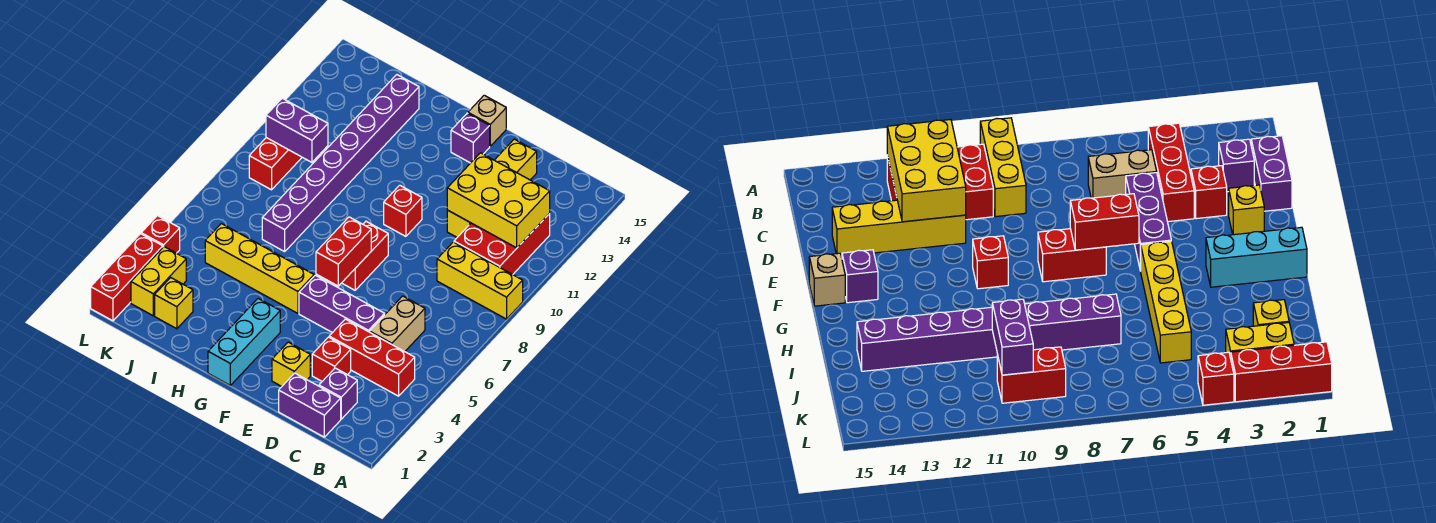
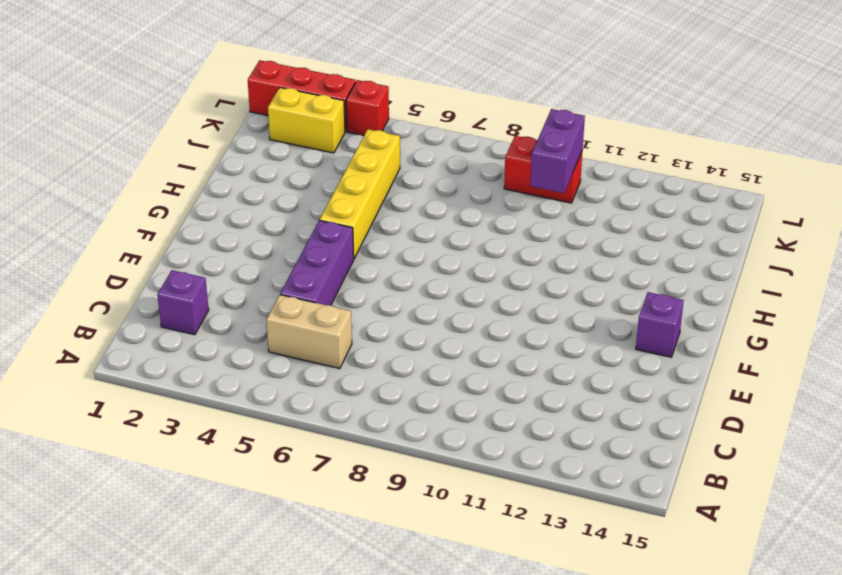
none -> yellow 1x3 brick [437,242,523,319]
none -> red 1x3 brick [329,319,415,396]
none -> red 2x3 brick [454,213,550,275]

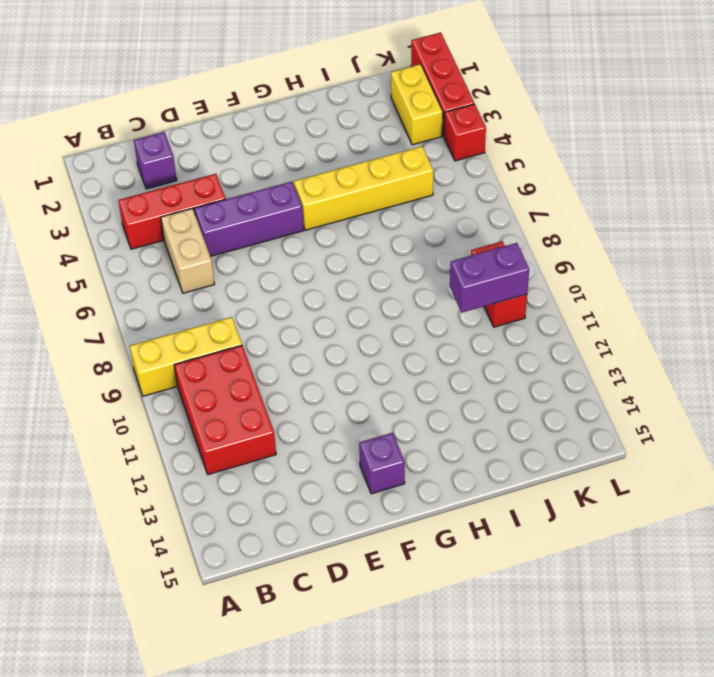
none -> purple 1x2 brick [279,373,341,437]
none -> red 1x1 brick [312,337,351,381]
none -> yellow 1x4 brick [447,139,537,237]

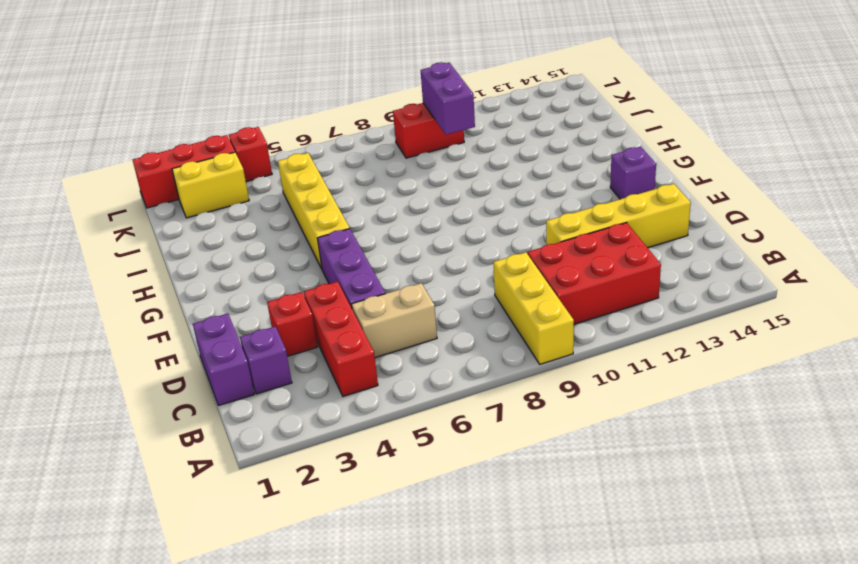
none -> yellow 1x1 brick [272,342,310,386]
none -> red 1x2 brick [342,221,388,290]
none -> red 1x1 brick [384,185,422,236]

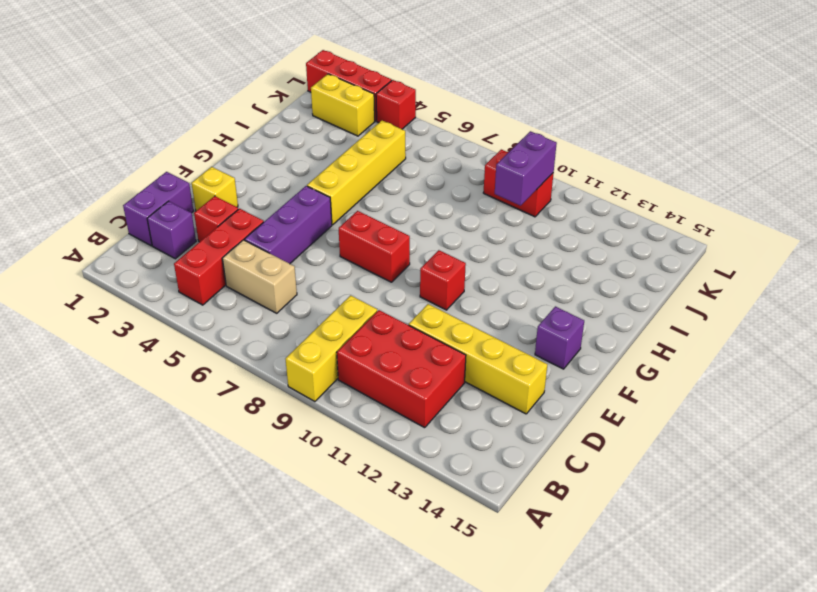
none -> tan 1x1 brick [468,95,506,146]
none -> cyan 1x3 brick [208,298,280,385]
none -> purple 1x8 brick [262,75,419,252]

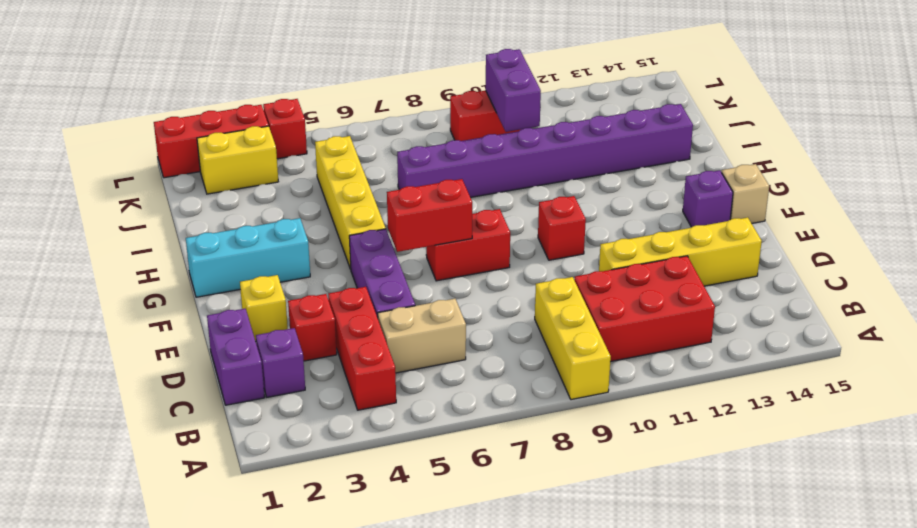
none -> yellow 1x1 brick [155,278,193,329]
none -> yellow 2x3 brick [447,153,550,248]

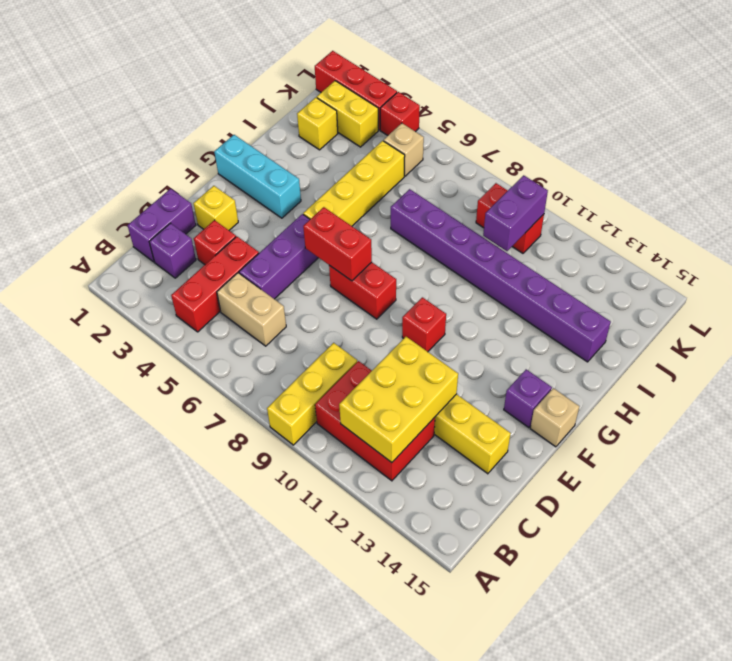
tan 1x1 brick [384,123,424,176] -> none

